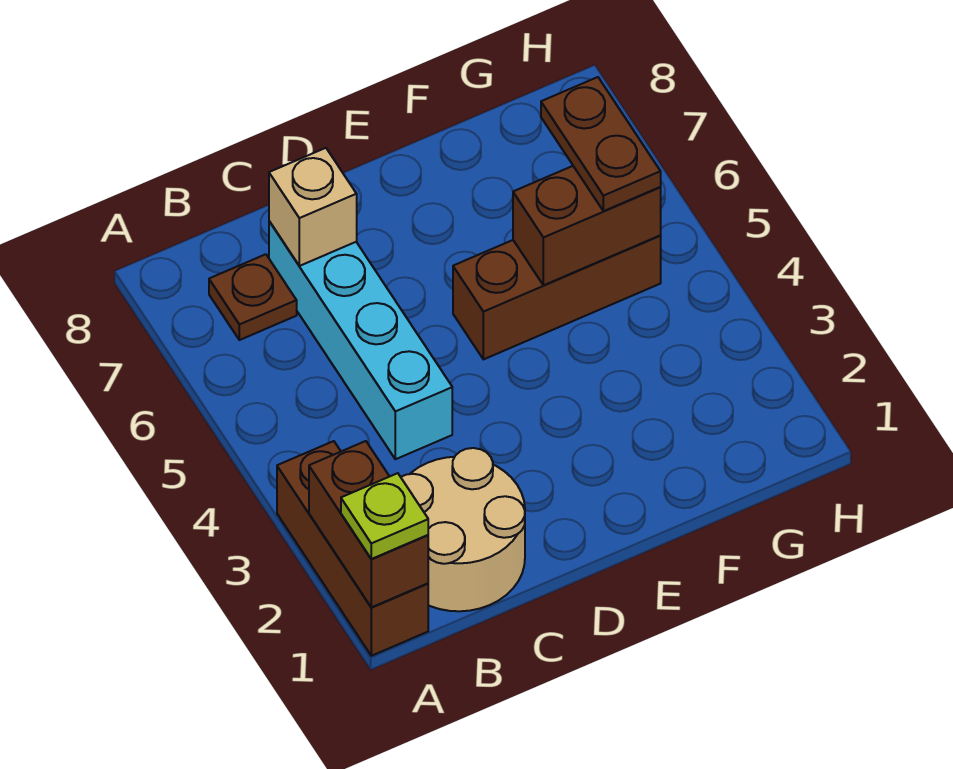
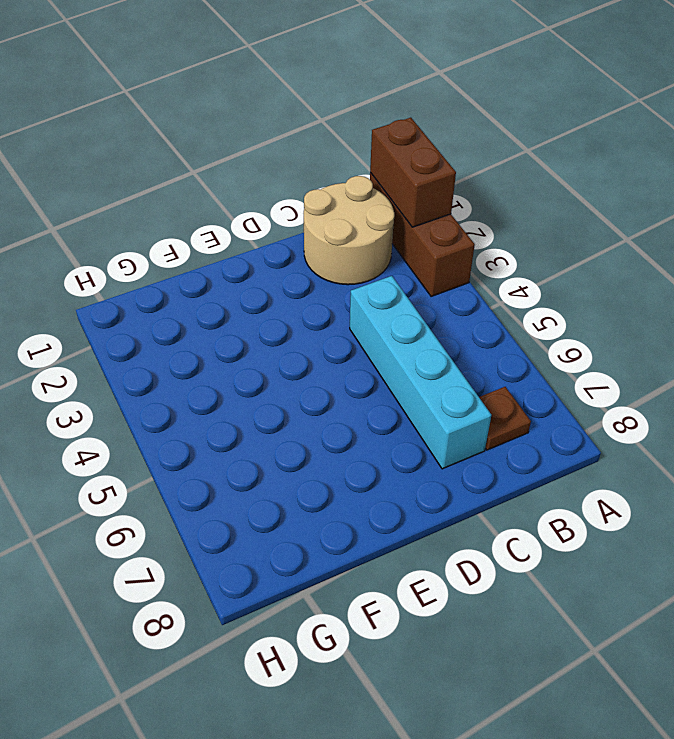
none -> brown 1x3 brick [453,236,661,359]
none -> tan 1x1 brick [269,148,357,266]

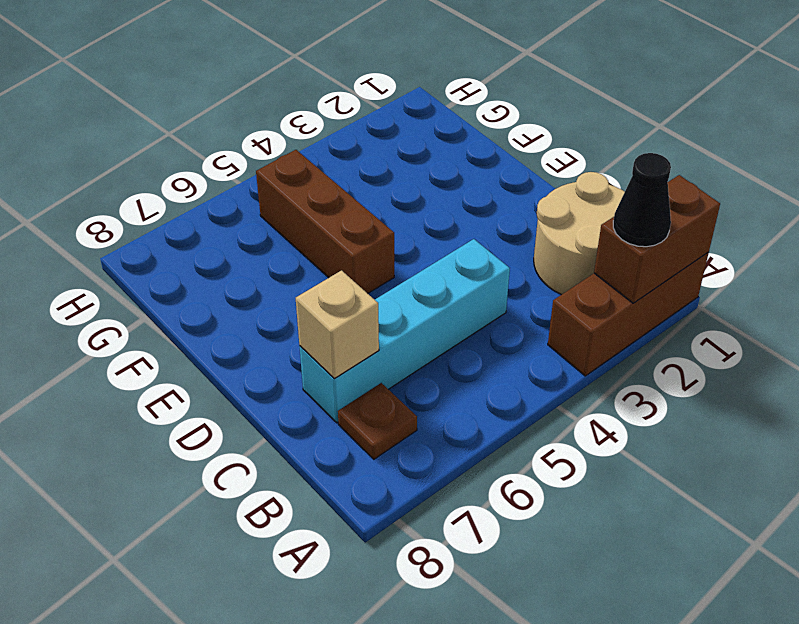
black 1x1 cone [613,153,671,247] -> none
none -> brown 1x2 brick [513,166,661,285]
none -> lime 1x1 plate [341,473,428,559]

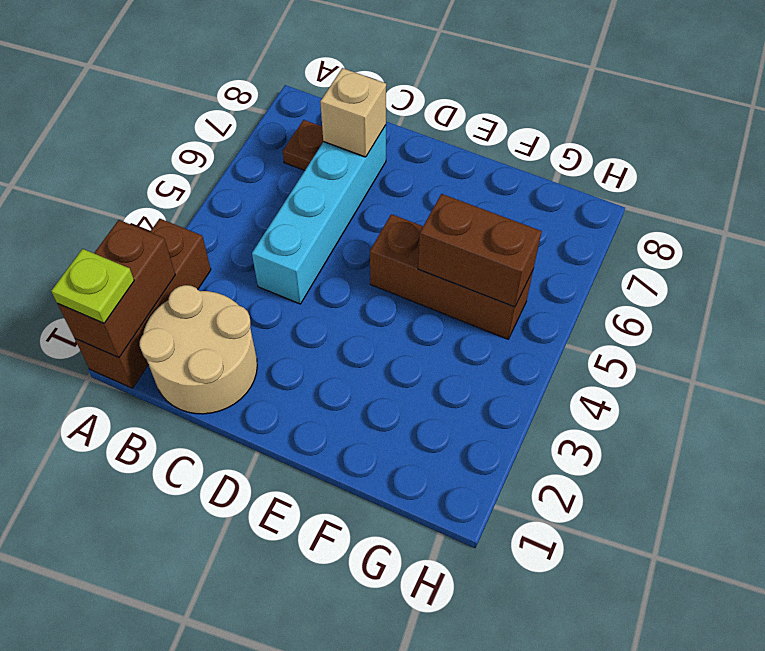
none -> brown 1x2 plate [541,77,661,211]

